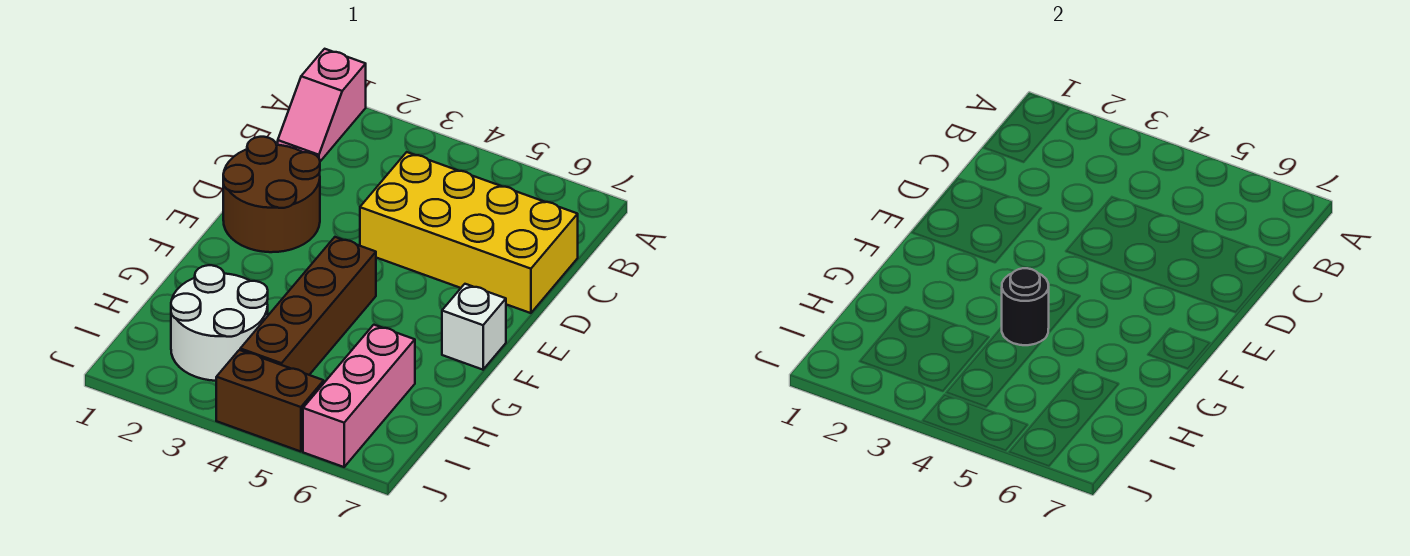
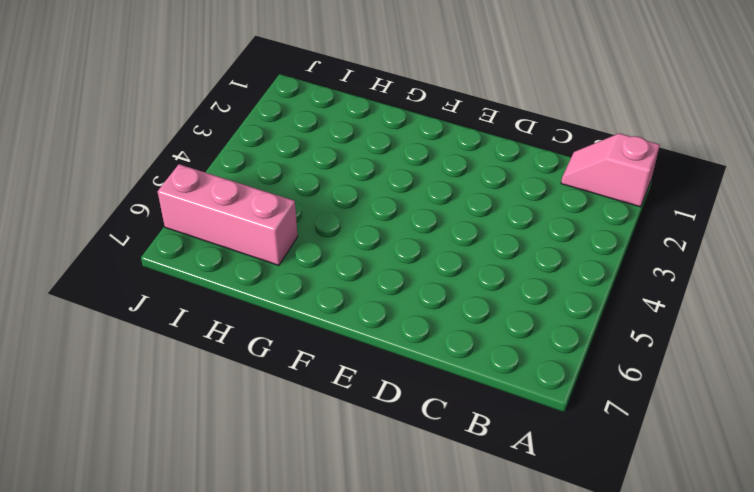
none -> yellow 2x4 brick [360,152,578,313]
none -> brown 2x2 round brick [223,137,320,252]

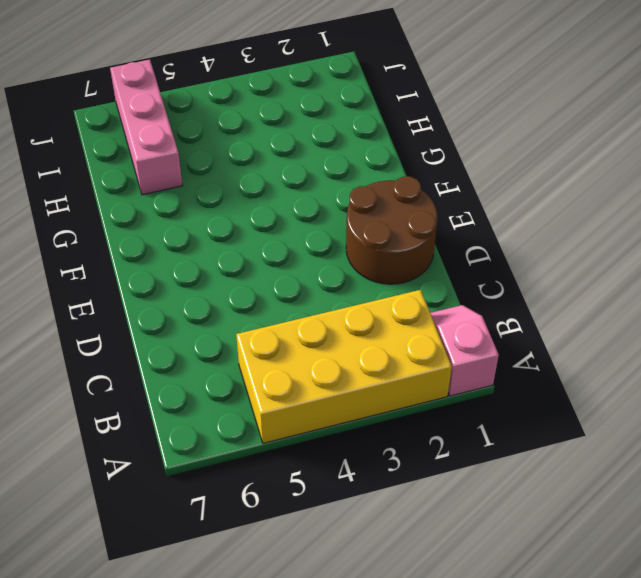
yellow 2x4 brick [236,290,452,443] -> yellow 2x4 brick moved to [360,152,578,313]
none -> brown 1x4 brick [240,237,376,375]
none -> white 1x1 brick [442,284,506,370]

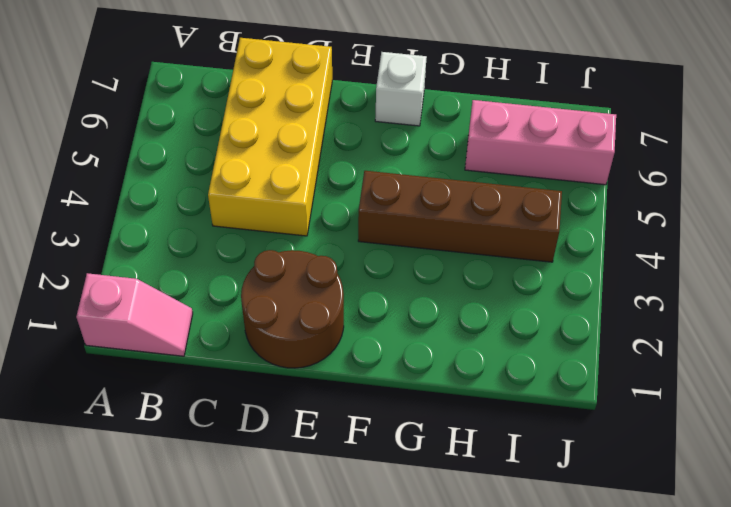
none -> white 2x2 round brick [171,265,268,381]
none -> brown 1x2 brick [216,350,324,452]

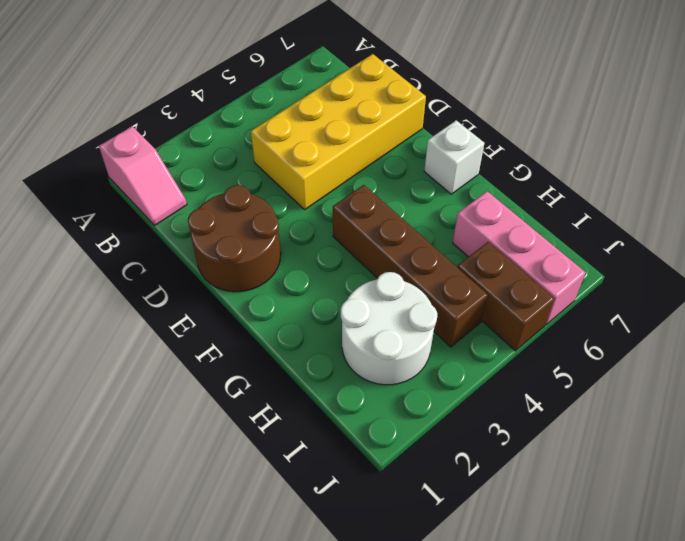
brown 1x2 brick [457,242,555,351] -> brown 1x2 brick turned to [216,350,324,452]
none -> black 1x1 round brick [1002,268,1049,345]

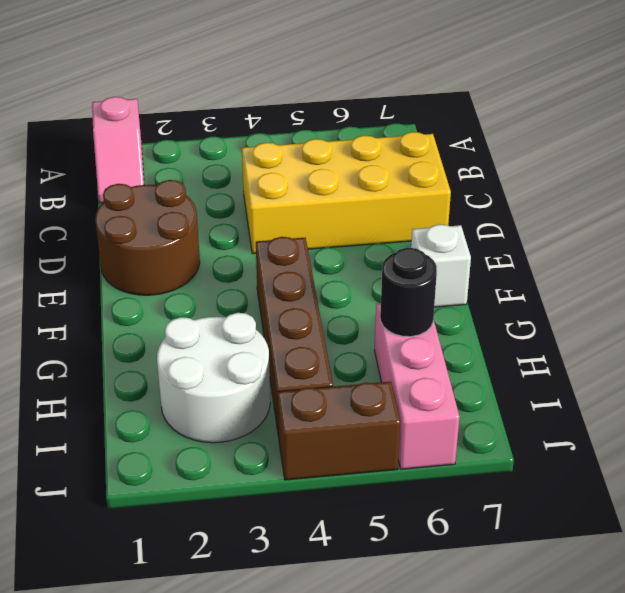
black 1x1 round brick [380,248,437,337] -> black 1x1 round brick moved to [1002,268,1049,345]

